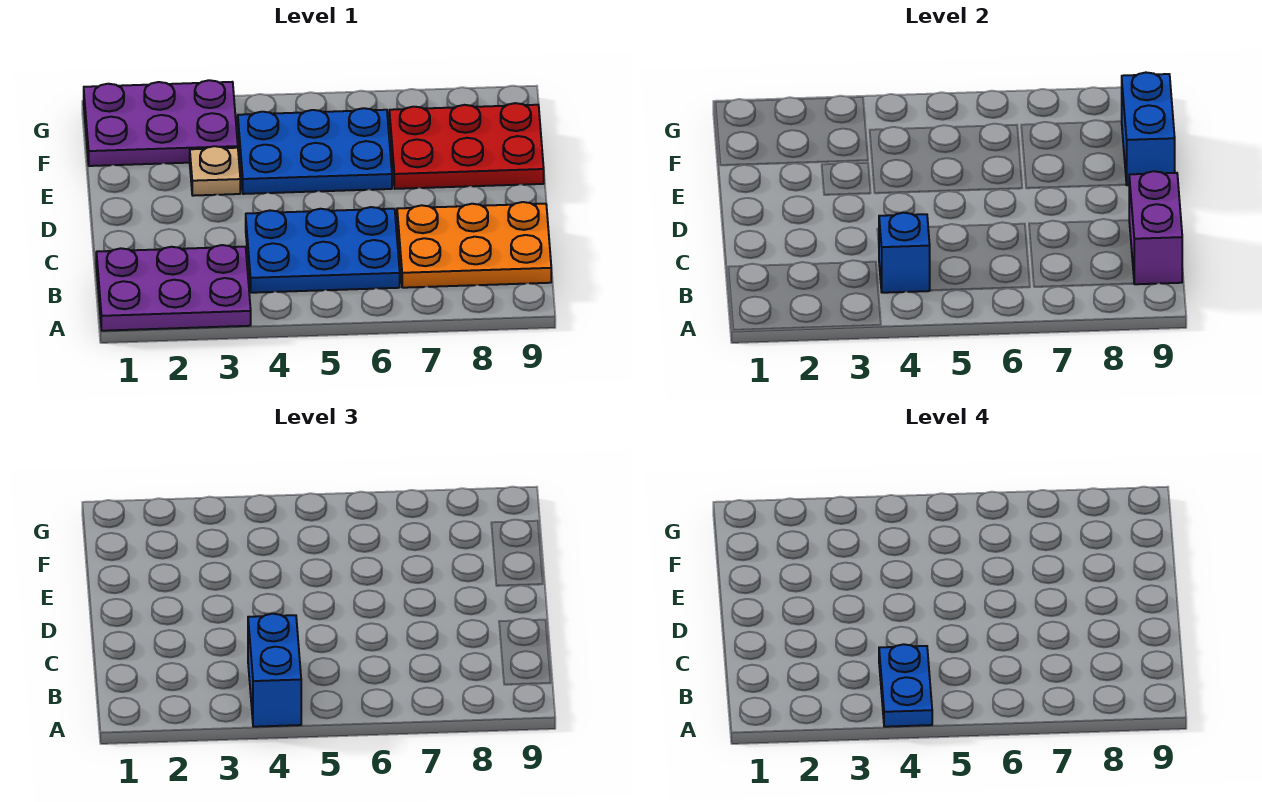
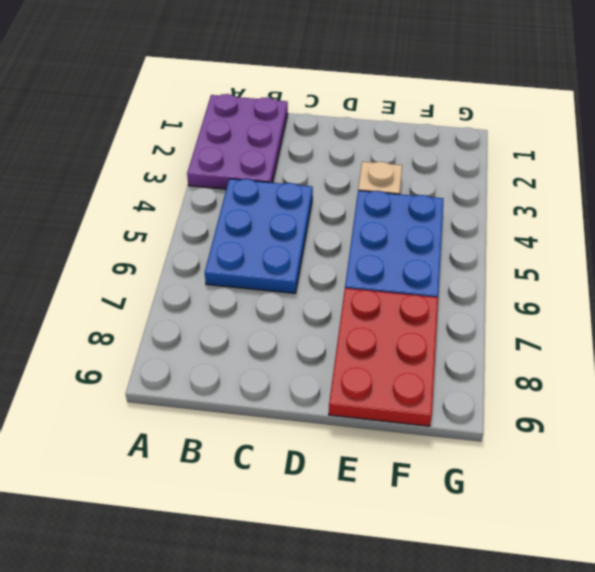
none -> orange 2x3 plate [397,202,551,288]
none -> purple 2x3 plate [84,80,238,166]
none -> blue 1x1 brick [879,213,930,293]

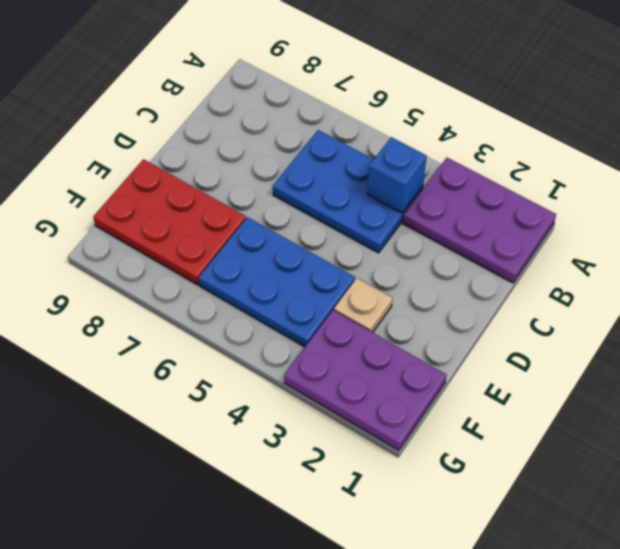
none -> orange 2x3 plate [397,202,551,288]
none -> purple 1x2 brick [1129,171,1182,284]
none -> blue 1x2 brick [1122,73,1175,185]

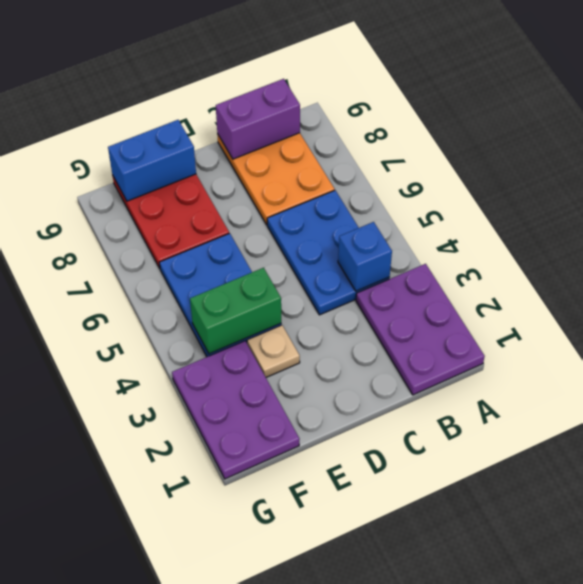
green 1x2 brick [190,268,281,354] -> none
none -> blue 1x2 brick [248,614,301,727]
none -> blue 1x2 plate [879,644,932,727]

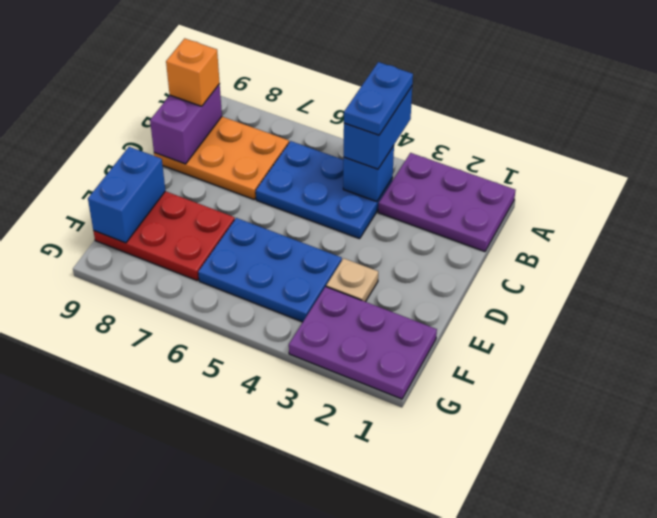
orange 1x1 brick [166,38,220,106] -> none

